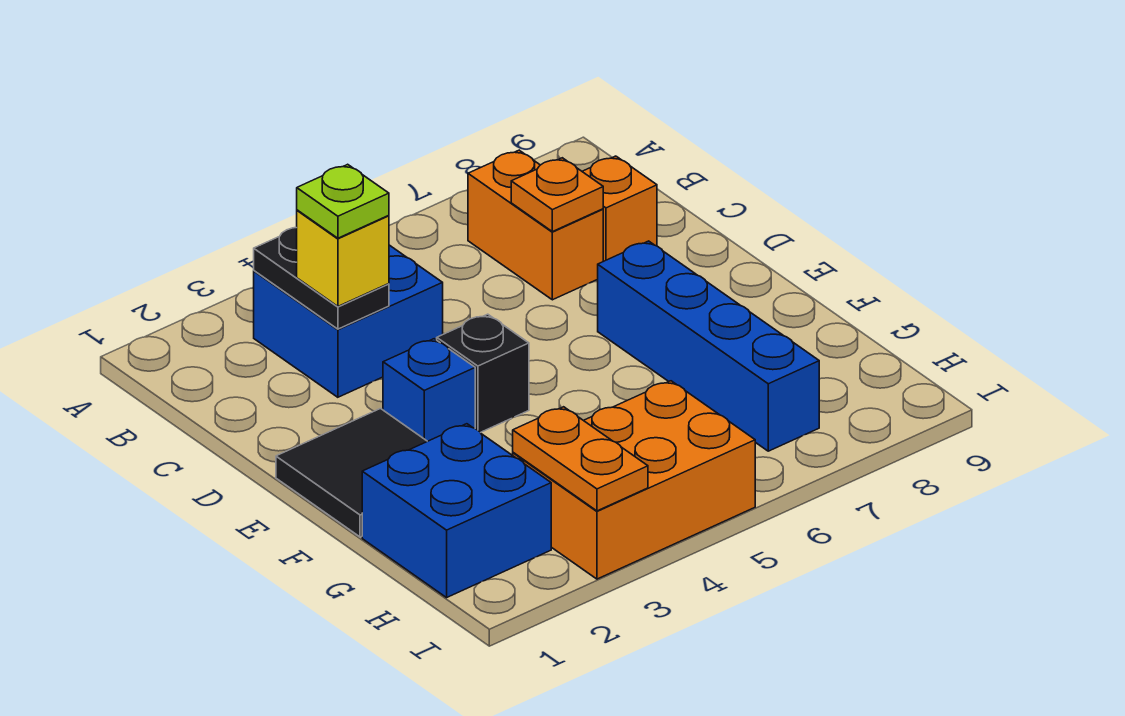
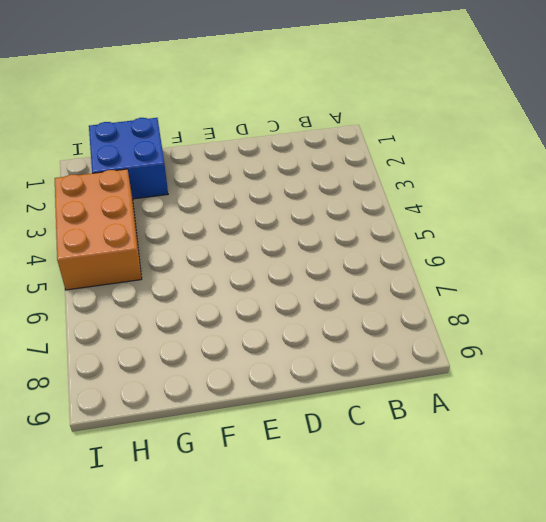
none -> blue 2x2 brick [254,245,443,397]
none -> orange 1x2 brick [468,150,603,300]
none -> orange 1x1 brick [582,156,657,261]

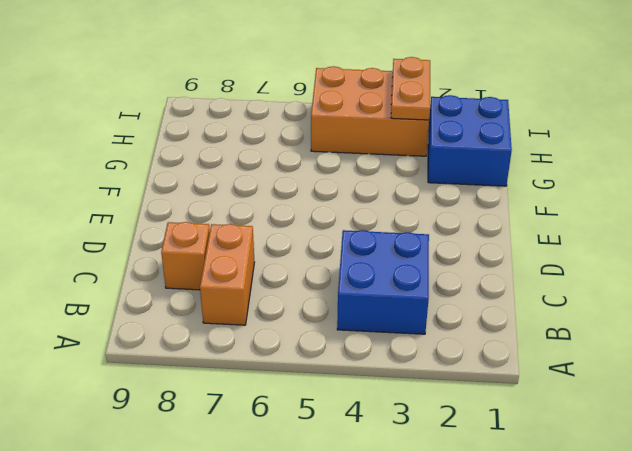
none -> black 2x2 tile [276,409,427,537]
none -> blue 1x1 brick [383,339,475,441]
none -> black 1x1 brick [437,314,529,432]

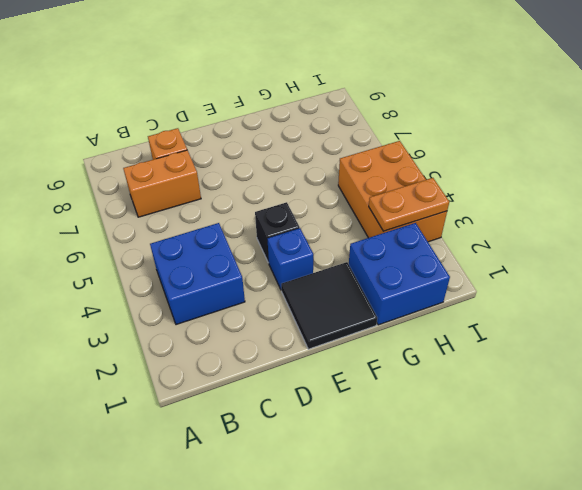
none -> blue 1x4 brick [598,241,819,451]
none -> black 1x2 plate [254,228,389,329]
none -> orange 1x1 plate [511,158,603,232]

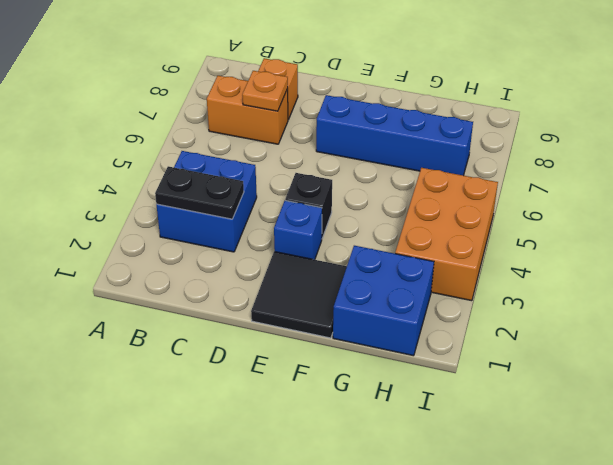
none -> orange 1x2 plate [513,407,648,511]
none -> yellow 1x1 brick [297,210,389,306]
none -> lime 1x1 plate [297,164,389,238]

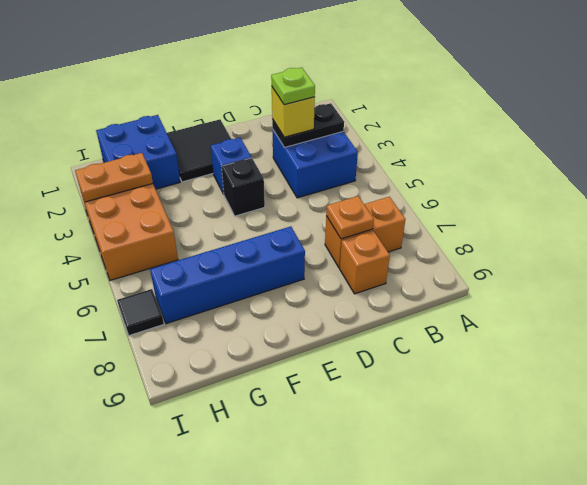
black 1x1 tile [117,289,164,336] -> none

